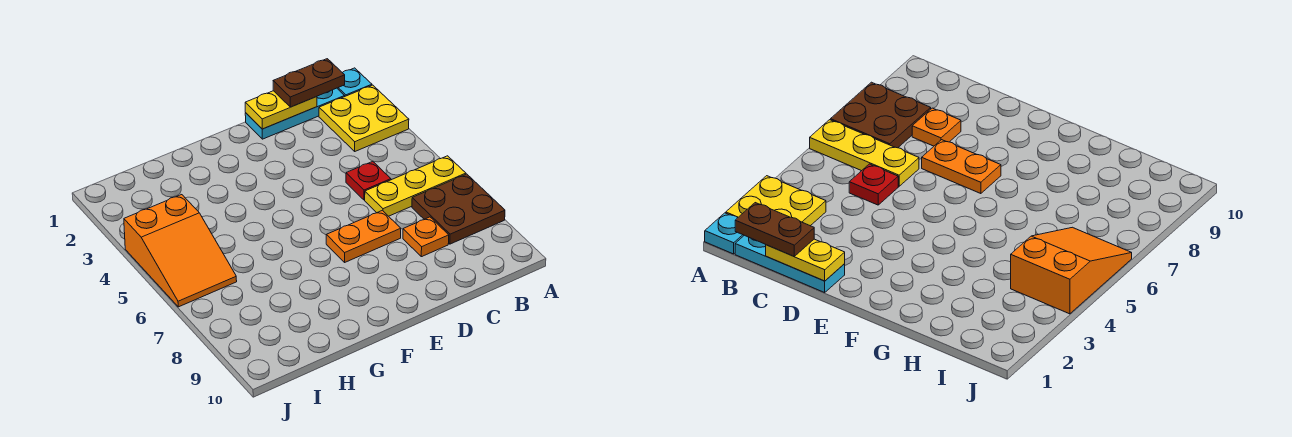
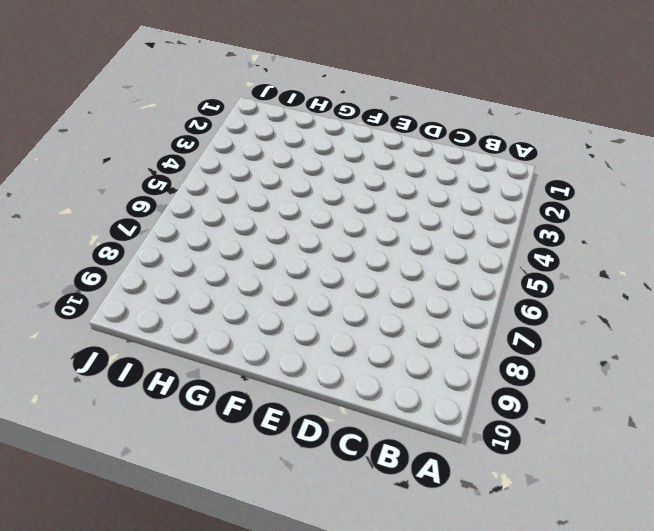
none -> cyan 1x1 plate [337,68,372,96]
none -> yellow 2x2 plate [319,85,409,151]

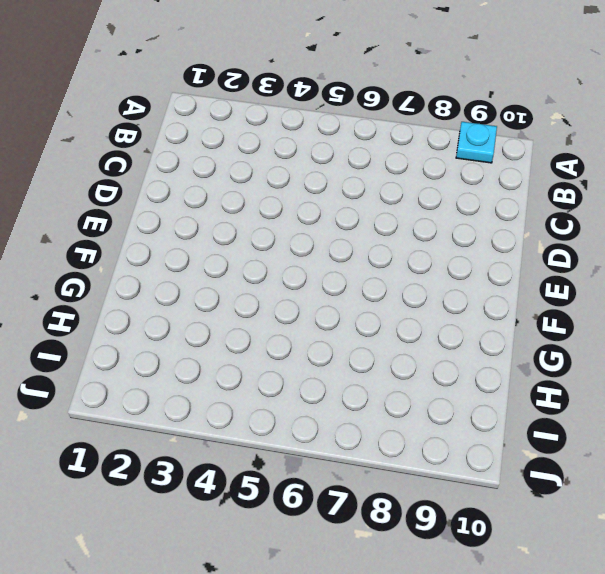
cyan 1x1 plate [456,122,497,163] -> cyan 1x1 plate moved to [337,68,372,96]
none -> yellow 2x2 plate [319,85,409,151]
none -> yellow 1x3 plate [365,156,466,216]

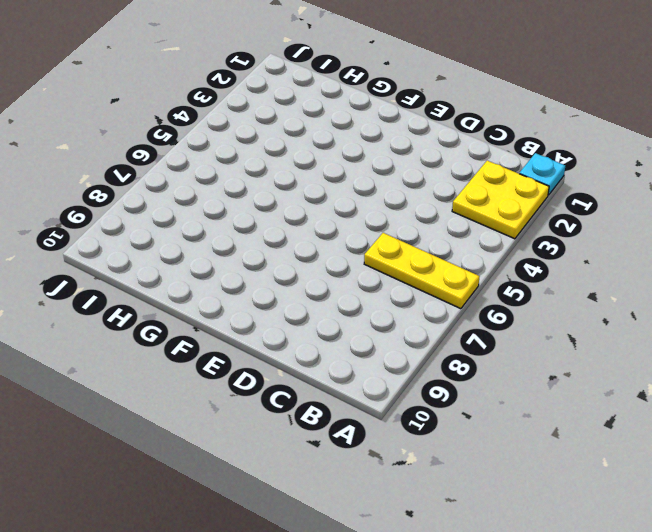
none -> brown 2x2 plate [412,174,505,244]
none -> cyan 1x3 plate [245,88,345,139]

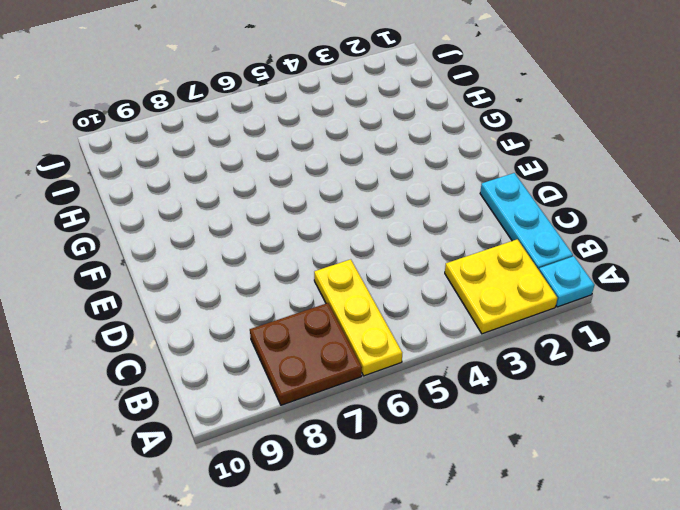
none -> red 1x1 plate [346,161,391,200]
none -> orange 1x1 plate [403,217,449,257]

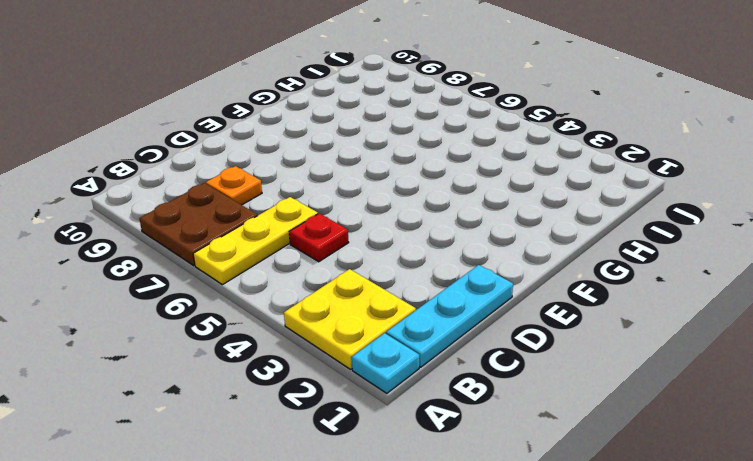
none -> orange 1x2 plate [326,210,401,262]
none -> orange 2x3 slope [124,195,237,307]

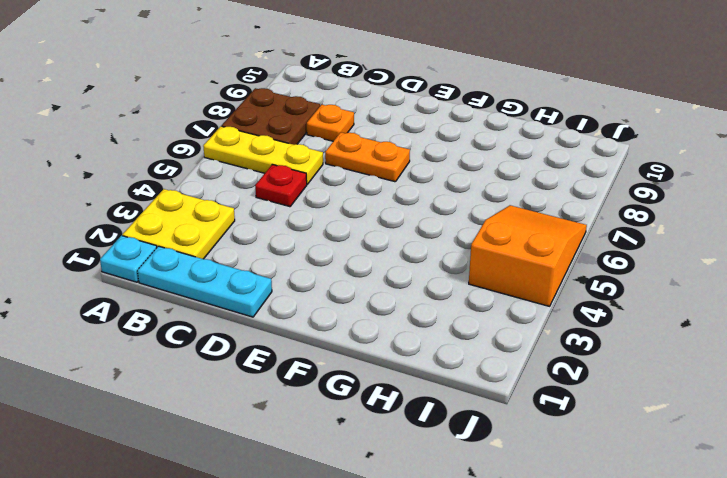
none -> yellow 1x2 plate [245,91,317,129]
none -> brown 1x2 plate [273,59,345,107]

